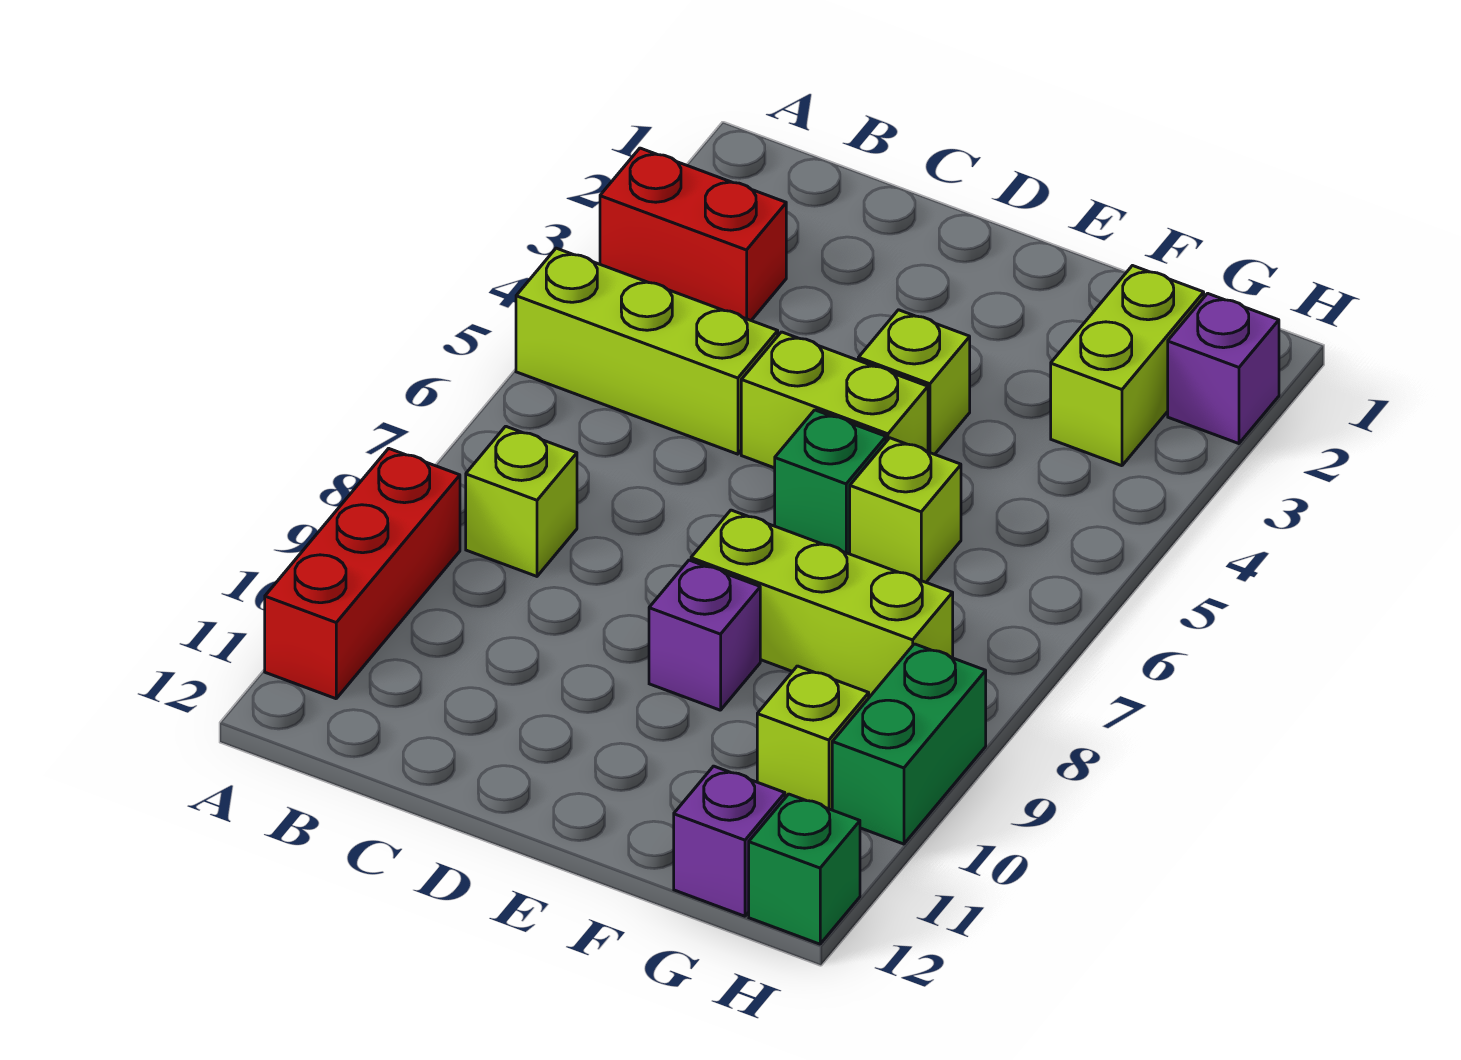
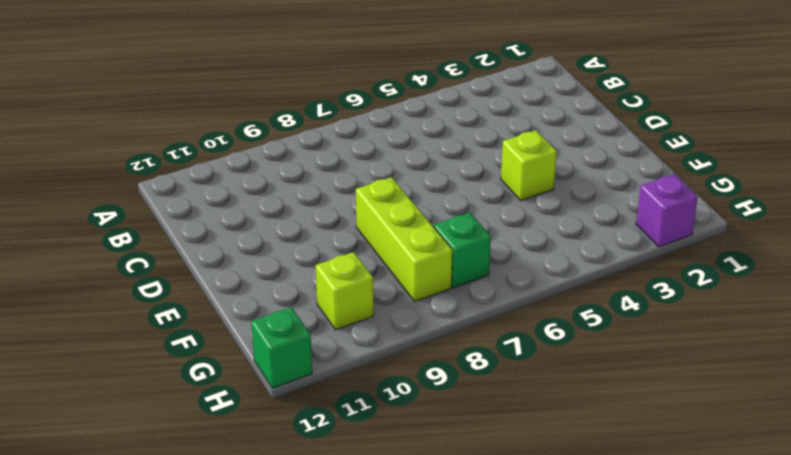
green 1x1 brick [434,213,491,288] -> green 1x1 brick moved to [775,410,886,554]
none -> red 1x2 brick [600,148,786,320]
none -> lime 1x3 brick [516,248,778,454]
none -> red 1x3 brick [265,448,460,699]

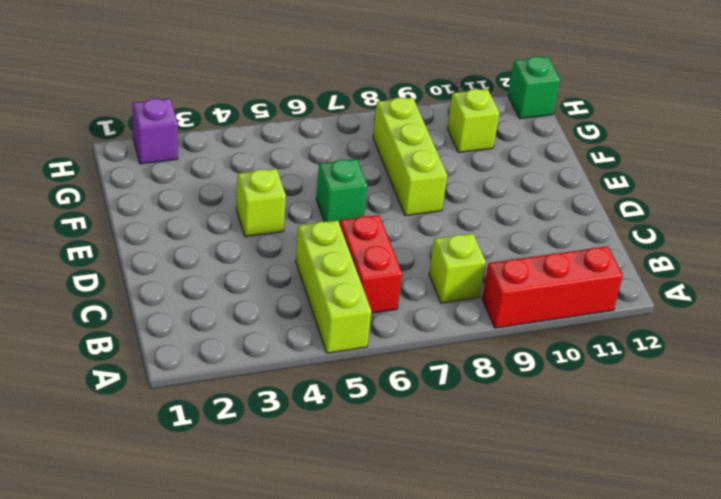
red 1x2 brick [340,215,402,313] -> red 1x2 brick moved to [600,148,786,320]
none -> lime 1x2 brick [741,332,928,468]
none -> purple 1x1 brick [649,560,760,710]
none -> lime 1x1 brick [850,438,961,582]

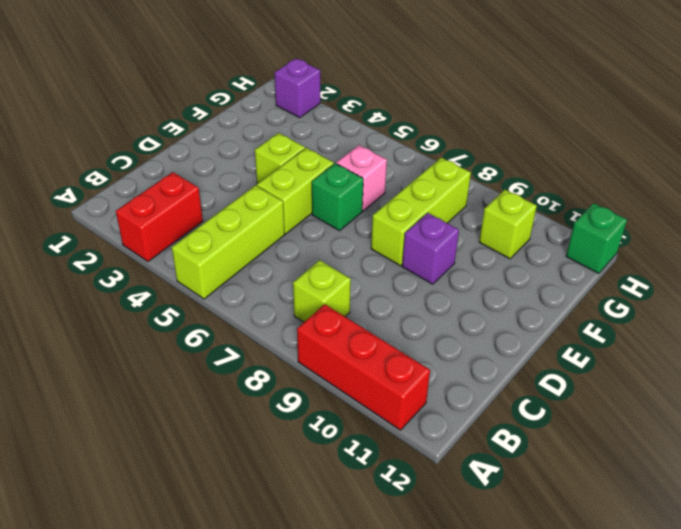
pink 1x1 brick [336,145,387,211] -> lime 1x1 brick [850,438,961,582]
none -> lime 1x2 brick [1051,266,1204,466]
none -> purple 1x1 brick [674,766,785,916]
none -> green 1x2 brick [832,644,986,844]

